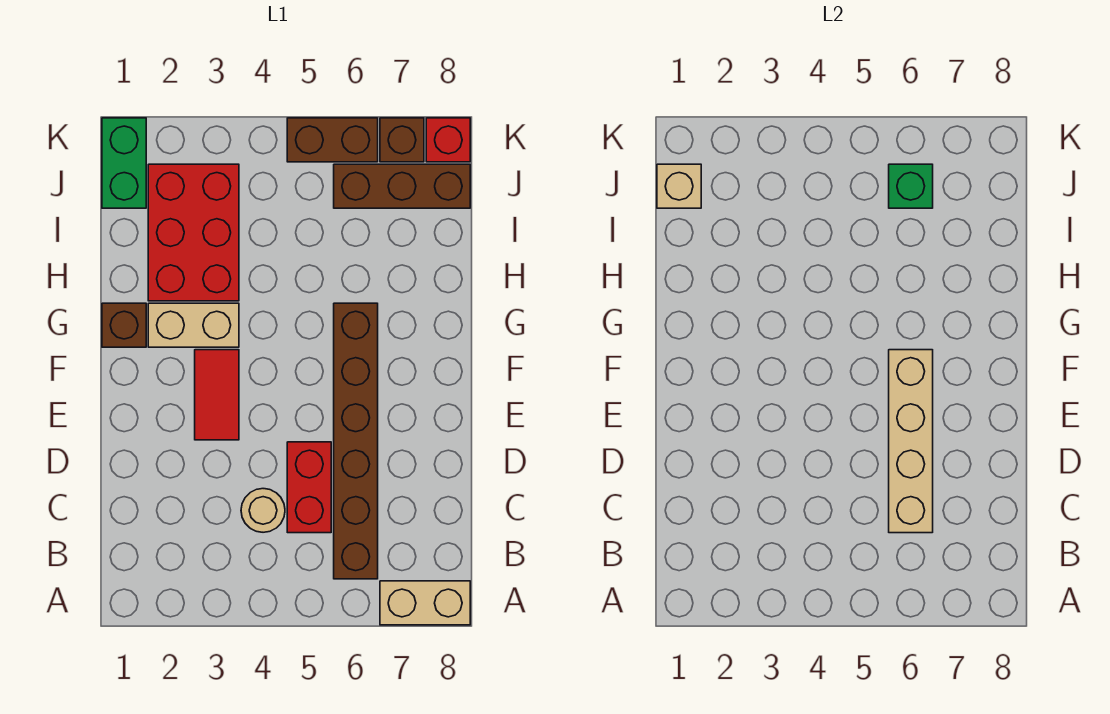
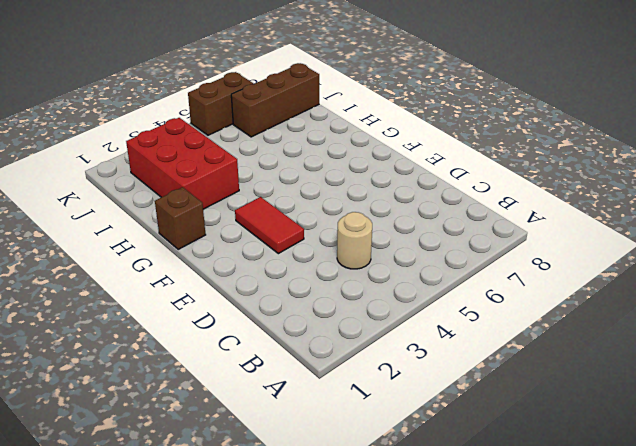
none -> tan 1x2 brick [380,581,470,625]
none -> brown 1x6 brick [334,303,378,579]
none -> red 1x2 brick [287,442,331,533]

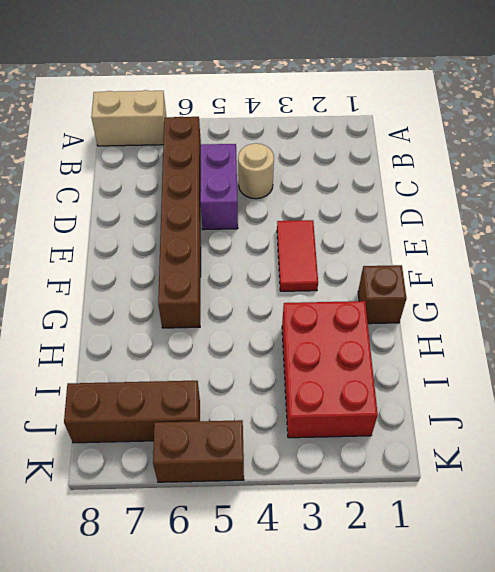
purple 1x2 brick [200,144,238,230] -> red 1x2 brick [287,442,331,533]
none -> tan 1x2 brick [148,303,239,347]
none -> green 1x2 brick [102,118,146,208]
none -> brown 1x1 brick [380,118,424,162]

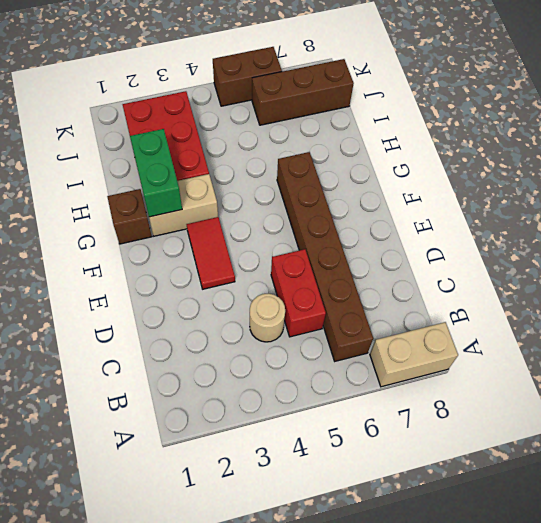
green 1x2 brick [130,129,182,217] -> green 1x2 brick moved to [102,118,146,208]
none -> brown 1x1 brick [380,118,424,162]
none -> red 1x1 brick [426,118,470,162]
none -> tan 1x4 brick [889,350,933,533]

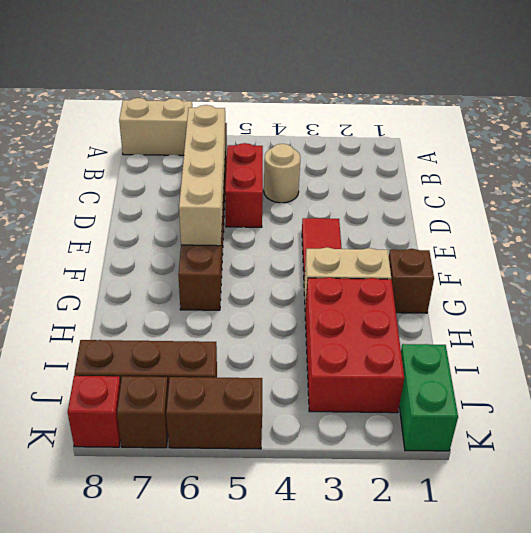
none -> tan 1x1 brick [657,164,701,208]
none -> green 1x1 brick [889,164,933,208]

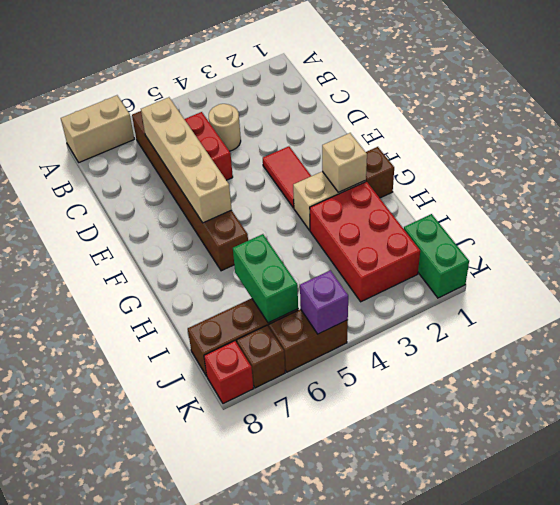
tan 1x1 brick [322,133,367,192] -> tan 1x1 brick moved to [657,164,701,208]
green 1x2 brick [233,234,298,323] -> green 1x1 brick [889,164,933,208]
purple 1x1 brick [300,270,348,334] -> none

